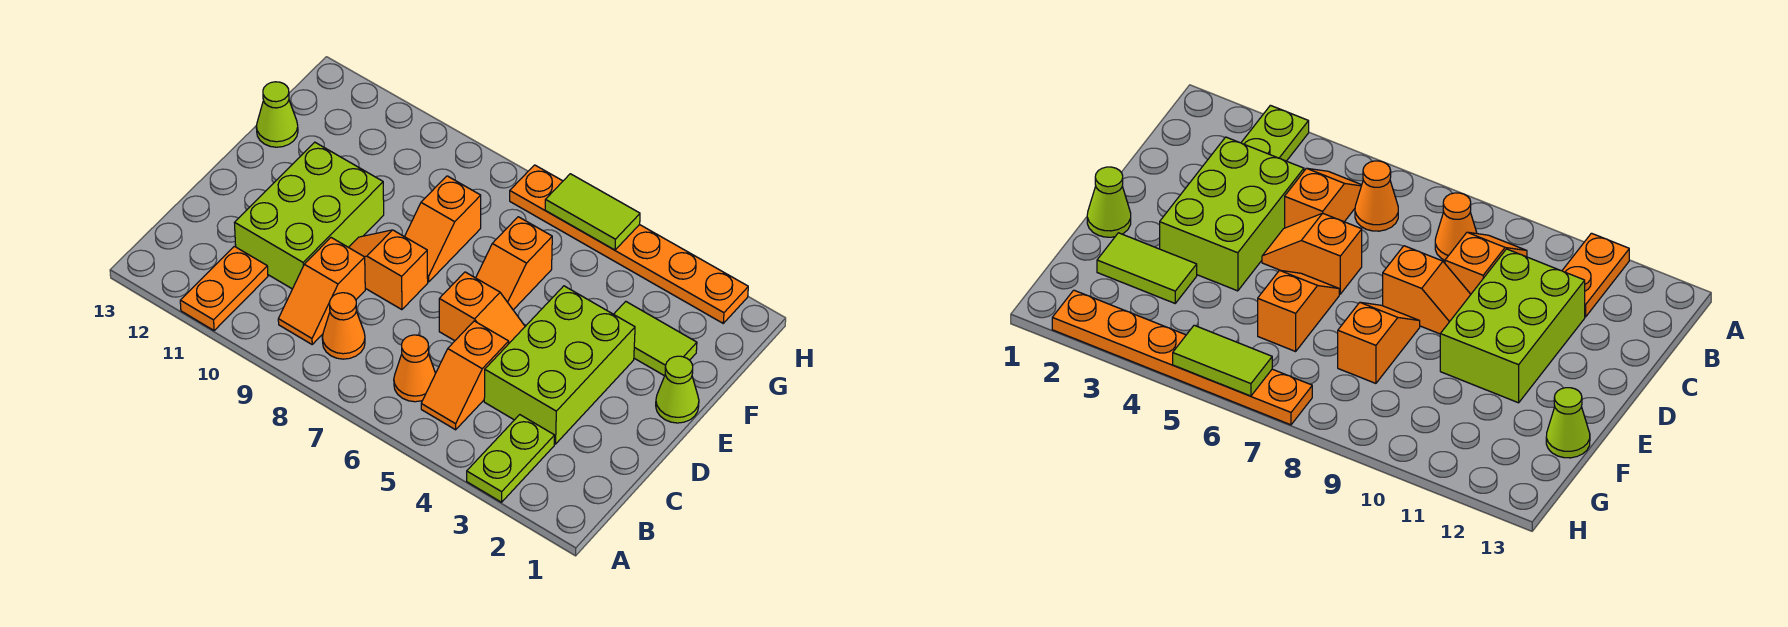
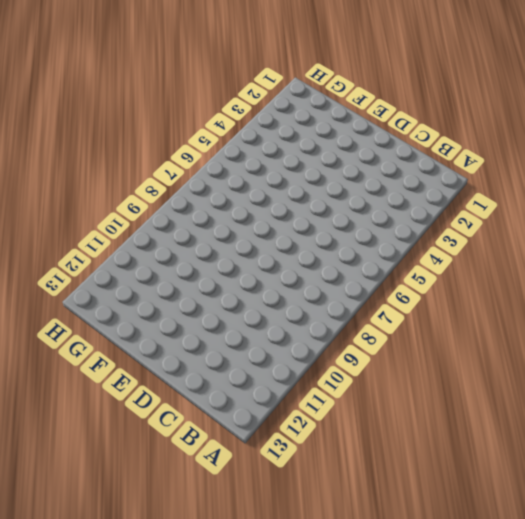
none -> lime 1x2 plate [467,415,555,502]
none -> orange 1x2 plate [180,246,268,330]
none -> orange 1x2 slope [421,321,509,430]

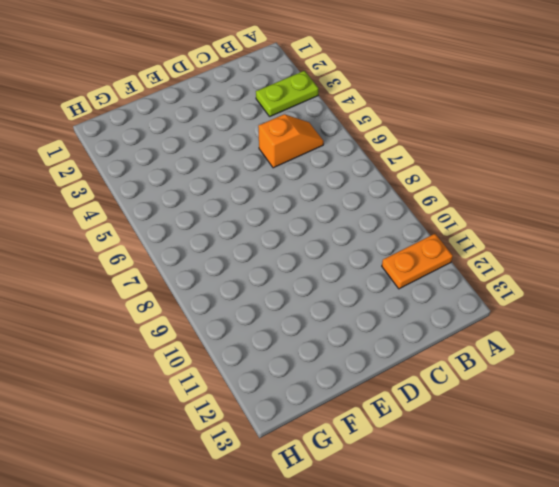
none -> orange 1x1 cone [394,335,436,402]
none -> orange 1x1 cone [322,293,365,359]
none -> orange 1x2 slope [278,238,365,344]

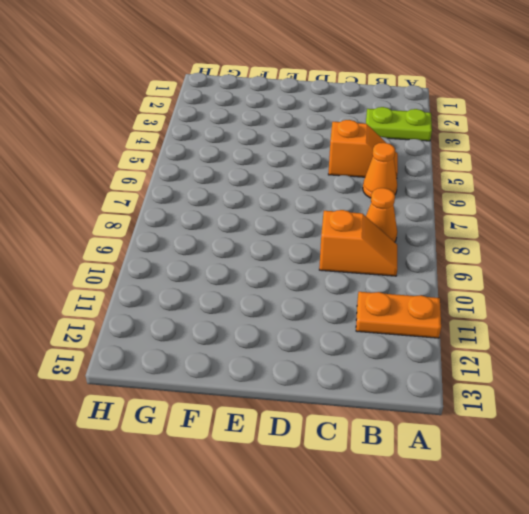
none -> lime 2x3 brick [484,286,635,444]
none -> lime 2x3 brick [234,142,384,289]
none -> orange 1x2 slope [439,272,525,343]

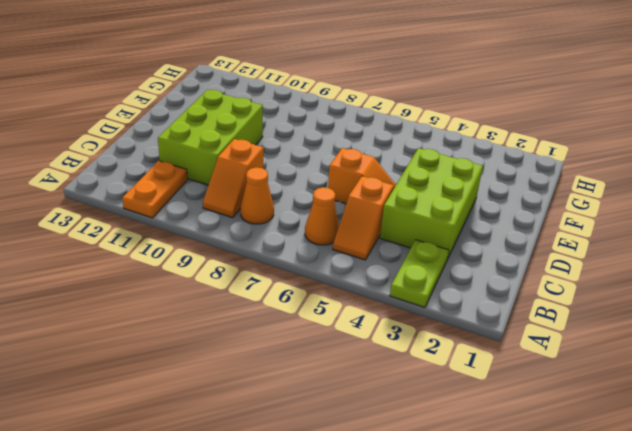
none -> orange 1x2 slope [349,230,428,310]
none -> lime 1x1 cone [656,356,699,423]
none -> orange 1x2 slope [476,217,552,310]

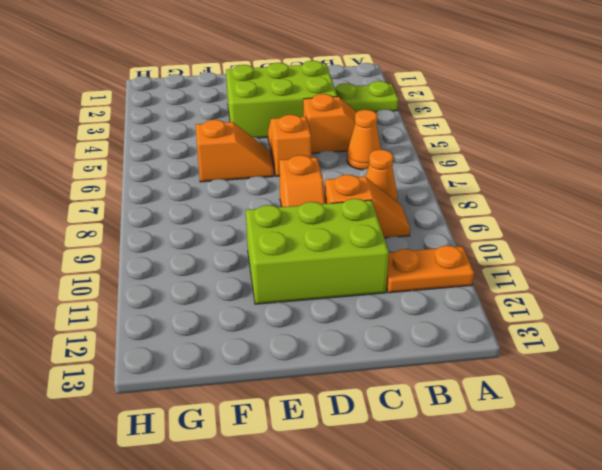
none -> lime 1x1 cone [656,356,699,423]
none -> orange 1x2 slope [405,176,481,282]
none -> lime 1x2 tile [614,302,697,376]

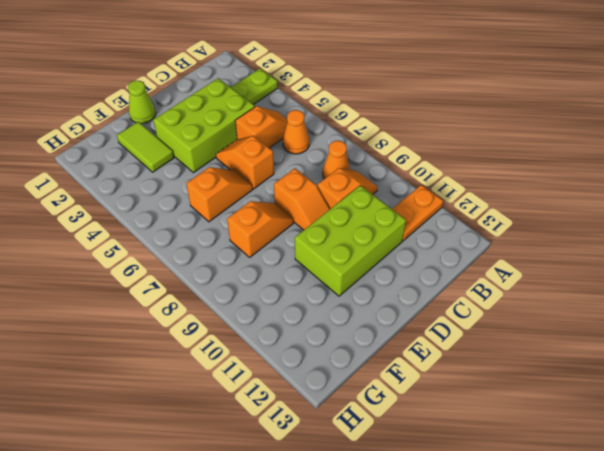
none -> lime 1x1 cone [256,82,298,147]
none -> orange 1x6 plate [510,165,748,323]
none -> lime 1x2 tile [545,174,640,250]

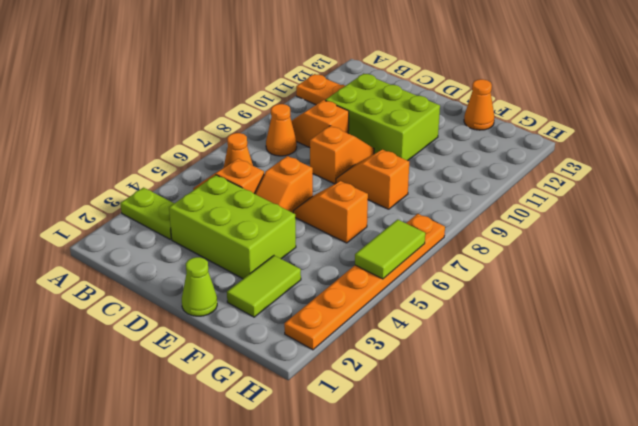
orange 1x1 cone [464,79,494,130] -> lime 1x1 cone [256,82,298,147]

